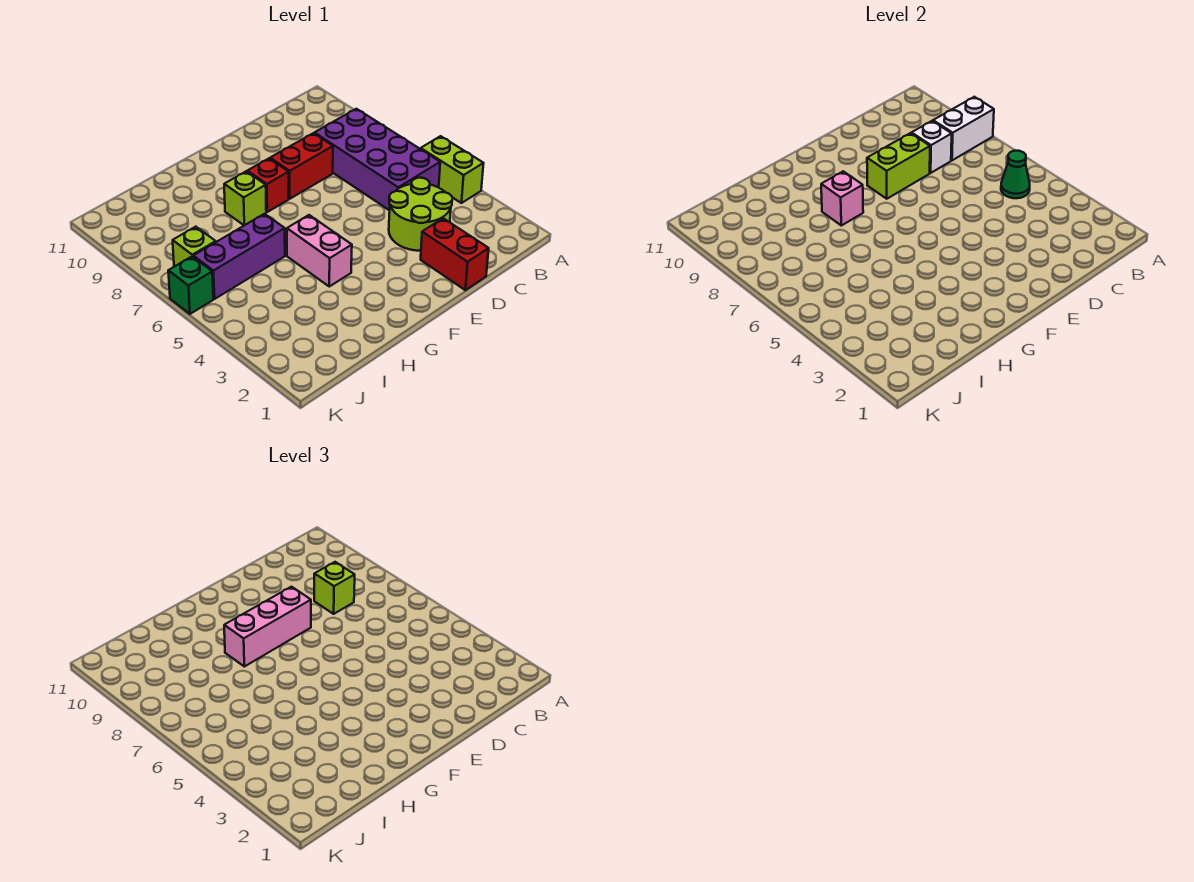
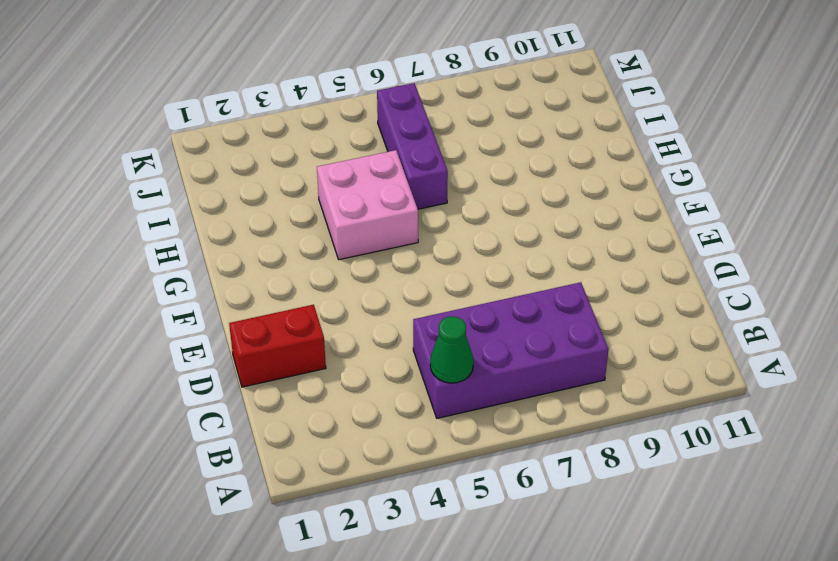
pink 2x2 brick [317,150,418,260] -> pink 1x2 brick [287,215,352,286]
none -> lime 1x2 brick [421,136,484,203]
none -> lime 2x2 round brick [389,178,452,251]
none -> red 1x2 brick [270,133,333,199]

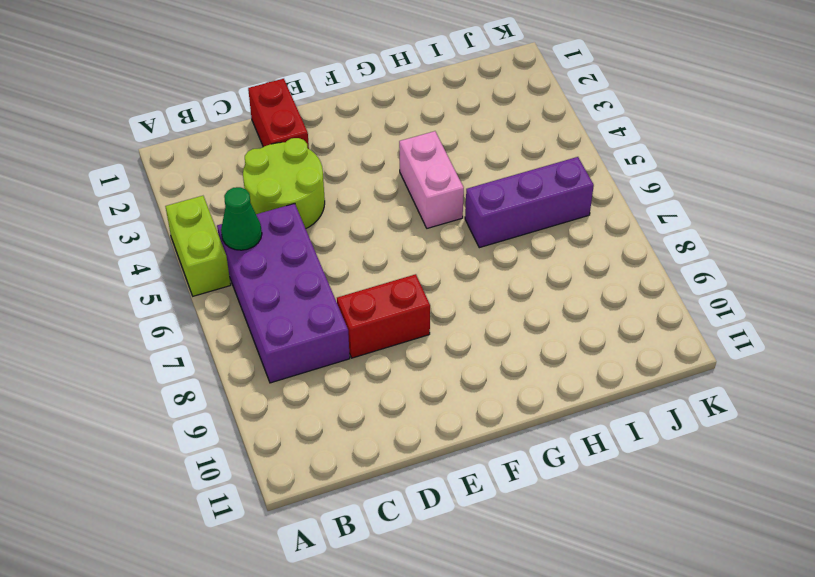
none -> red 1x1 brick [247,159,289,212]
none -> lime 1x1 brick [224,171,266,225]
none -> lime 1x1 brick [173,227,216,267]

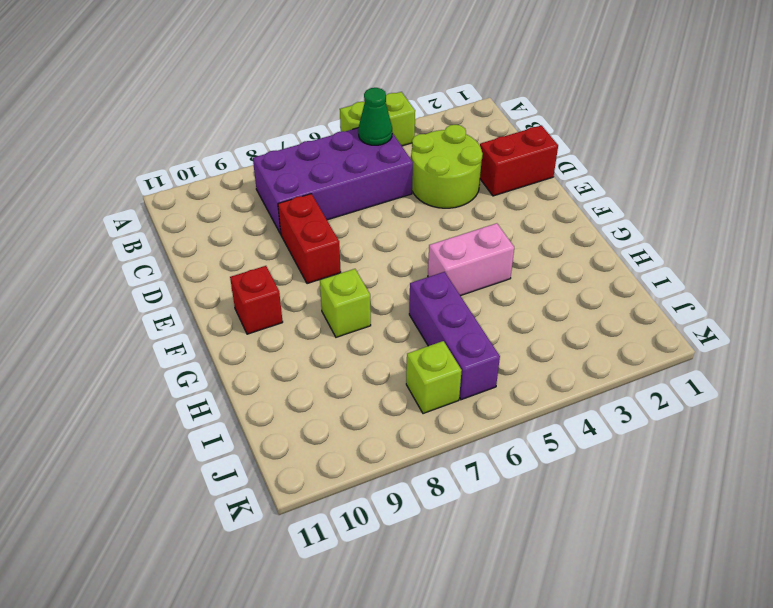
red 1x1 brick [230,266,283,334] -> red 1x1 brick moved to [247,159,289,212]
none -> green 1x1 brick [168,257,213,314]
none -> white 1x2 brick [933,97,994,160]
none -> white 1x1 brick [911,121,952,173]

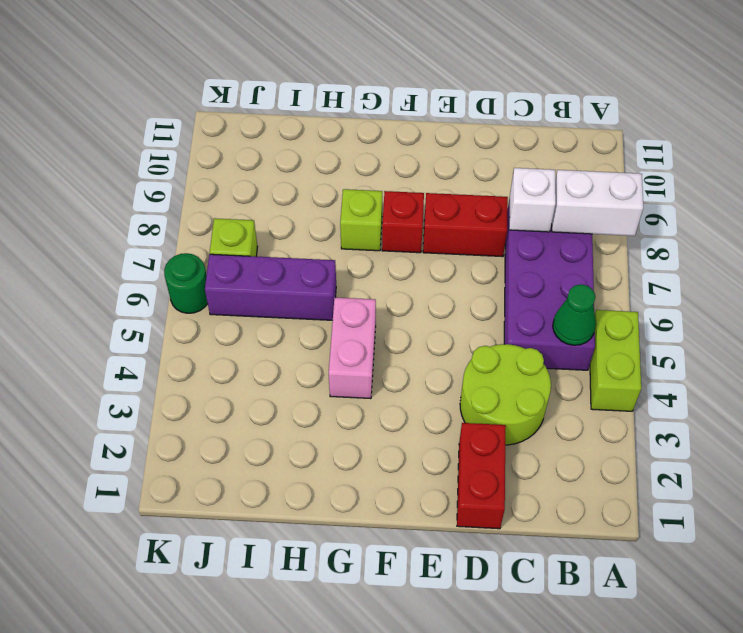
green 1x1 round brick [164,253,208,313] -> green 1x1 brick [168,257,213,314]
none -> lime 1x2 brick [867,133,930,199]
none -> pink 1x1 brick [821,171,863,226]
none -> lime 1x1 brick [314,562,355,614]

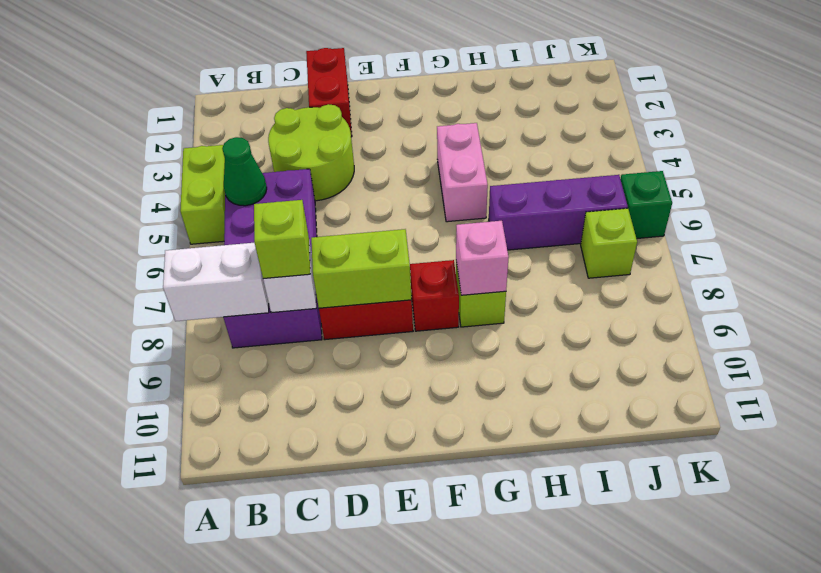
none -> pink 1x3 brick [224,587,311,667]

